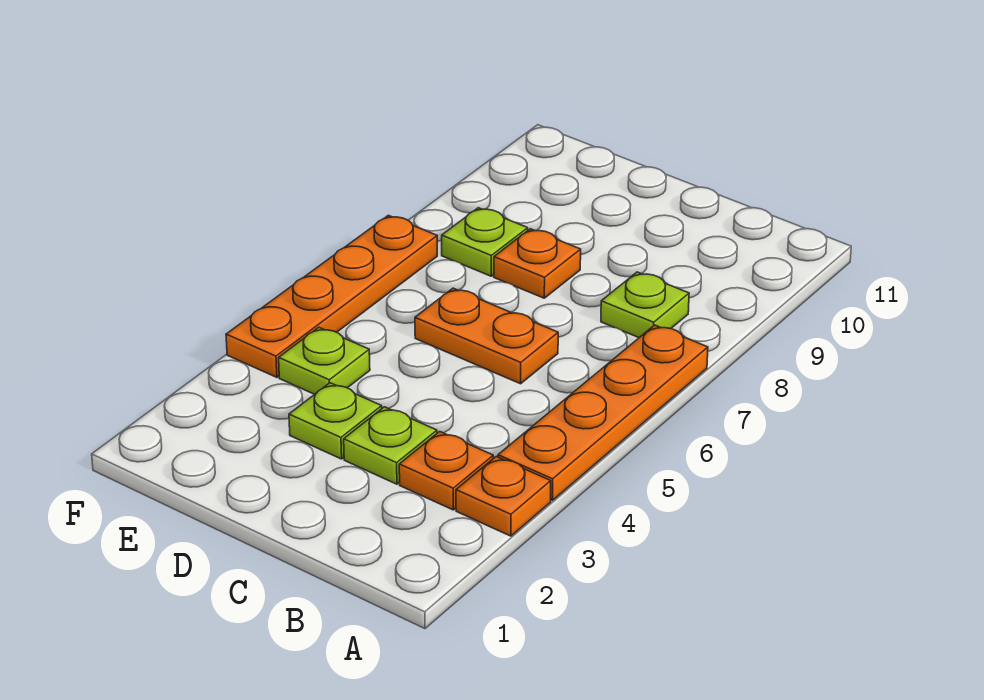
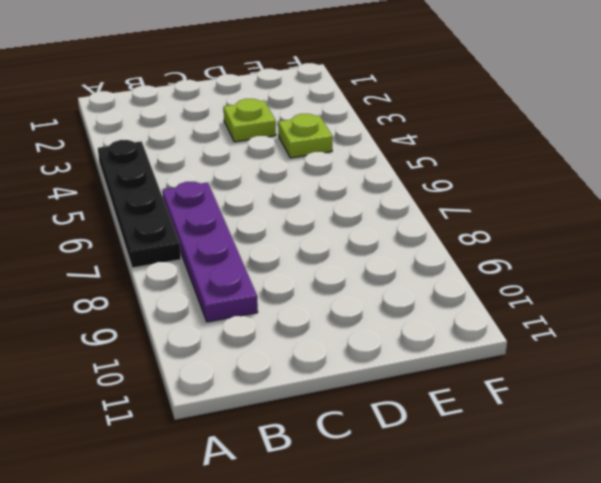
black 1x4 plate [98,140,181,268] -> orange 1x4 plate [498,325,708,500]
purple 1x4 plate [162,181,258,322] -> lime 1x1 plate [601,272,689,338]
none -> orange 1x1 plate [456,457,551,536]
none -> orange 1x1 plate [399,432,493,510]

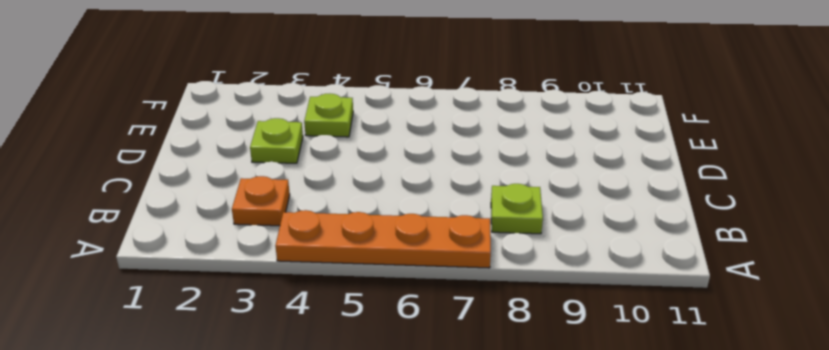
none -> orange 1x1 plate [456,457,551,536]
none -> lime 1x1 plate [344,407,437,484]

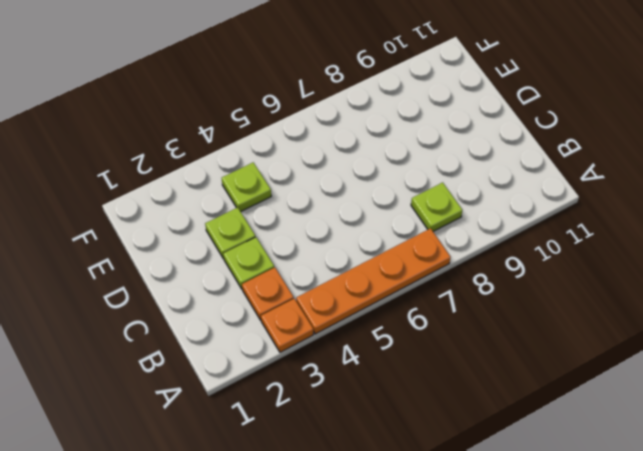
none -> orange 1x2 plate [415,288,558,384]
none -> orange 1x1 plate [494,229,581,298]

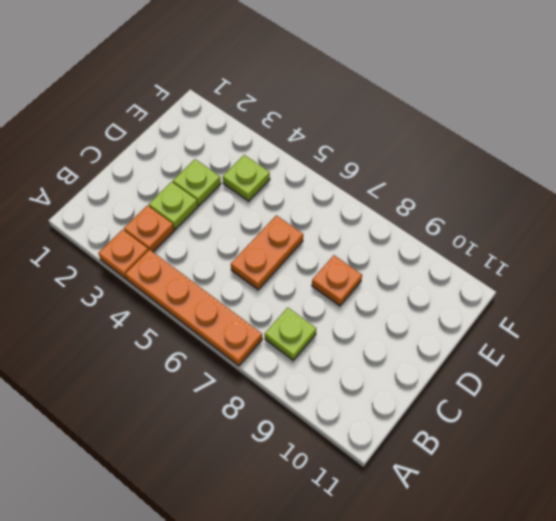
none -> lime 1x1 plate [442,208,528,276]
none -> orange 1x4 plate [226,215,437,377]

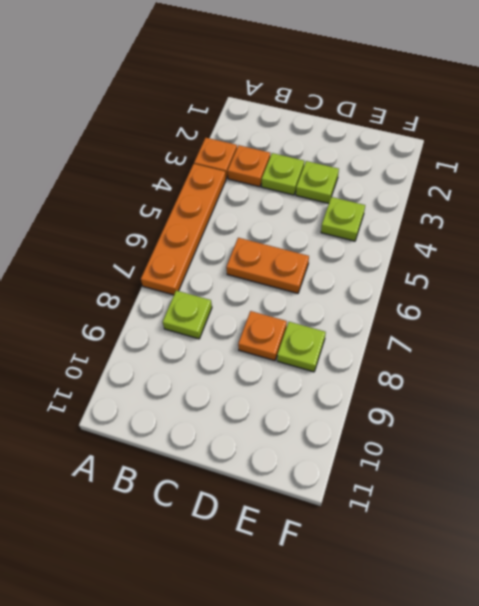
none -> orange 1x4 plate [226,215,437,377]

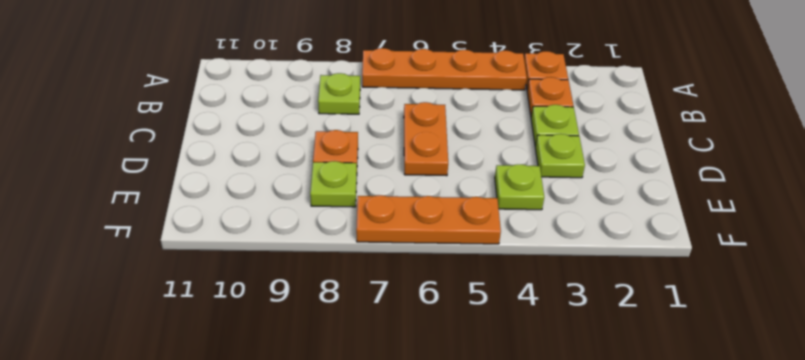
orange 1x3 plate [356,195,501,244] -> orange 1x4 plate [226,215,437,377]

